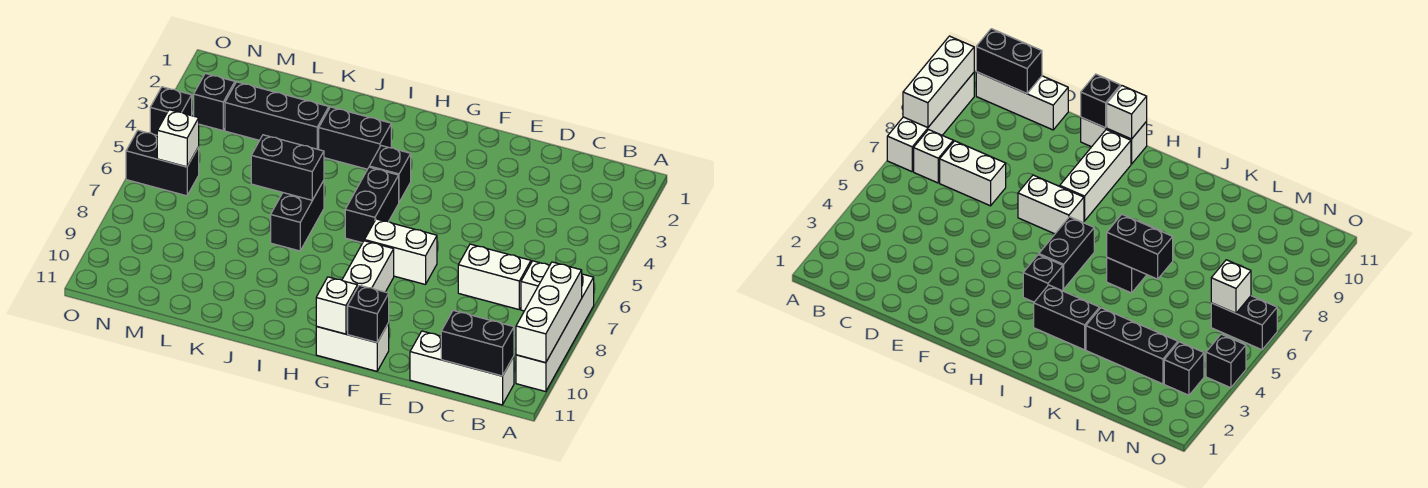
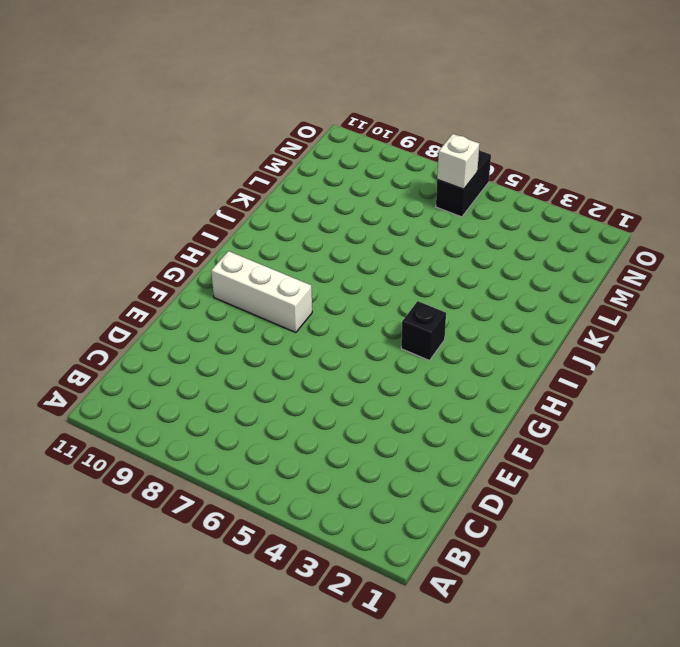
none -> white 1x4 brick [516,274,594,392]
none -> white 1x1 brick [521,261,550,311]
none -> white 1x3 brick [410,331,514,405]

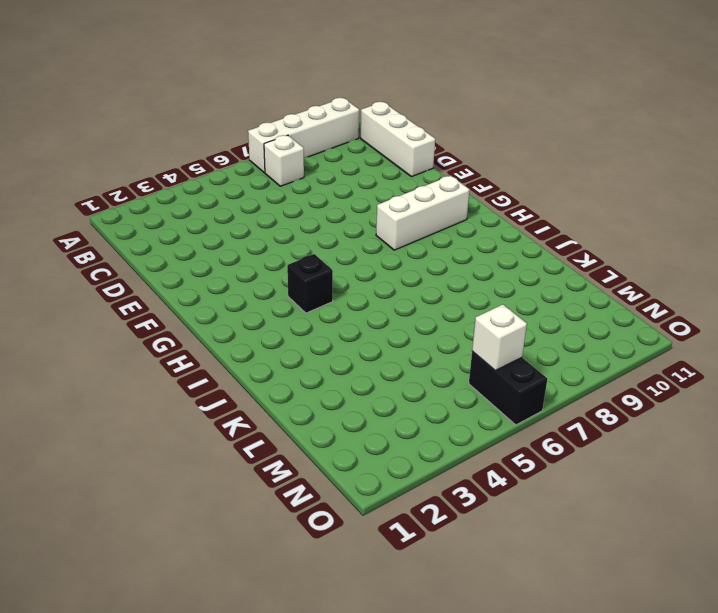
none -> white 1x2 brick [458,244,531,309]
none -> white 1x2 brick [364,219,437,285]
none -> white 1x2 brick [316,323,389,371]

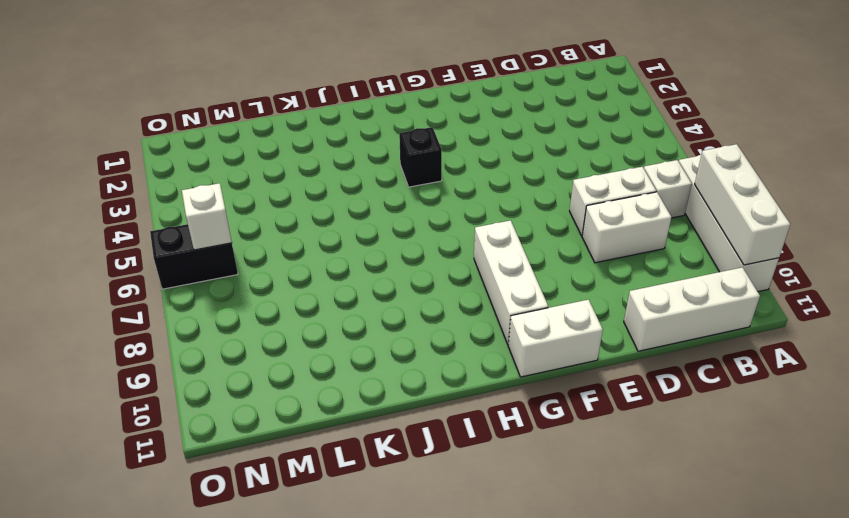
white 1x2 brick [582,192,672,263] -> white 1x2 brick moved to [364,219,437,285]
none -> black 1x2 brick [345,167,399,243]
none -> black 1x2 brick [319,107,391,169]
none -> black 1x2 brick [271,181,324,251]

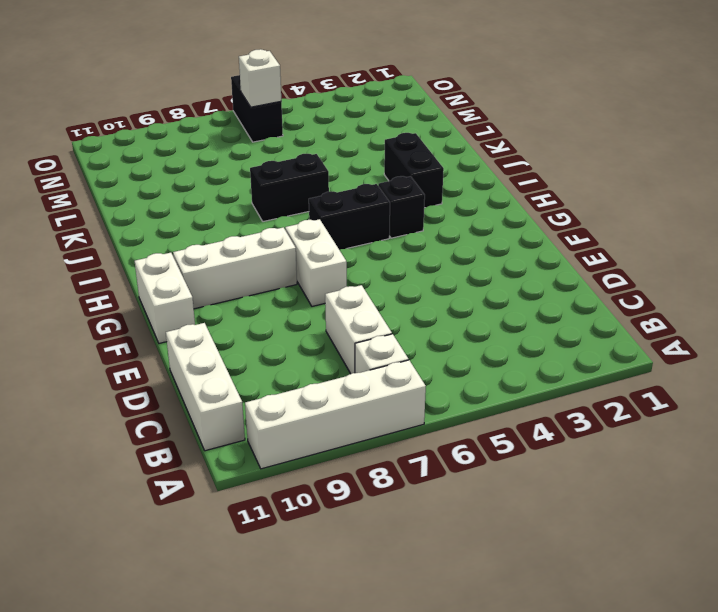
none -> black 1x3 brick [225,82,329,150]
none -> black 1x1 brick [194,74,235,131]
none -> black 1x1 brick [150,87,192,135]

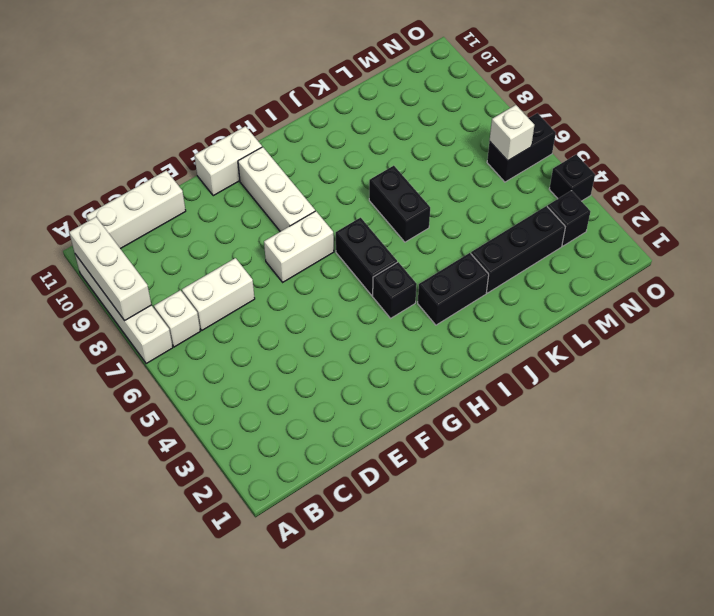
none -> black 1x2 brick [441,310,514,376]
none -> black 1x1 brick [348,285,389,342]
none -> white 1x1 brick [316,277,357,334]

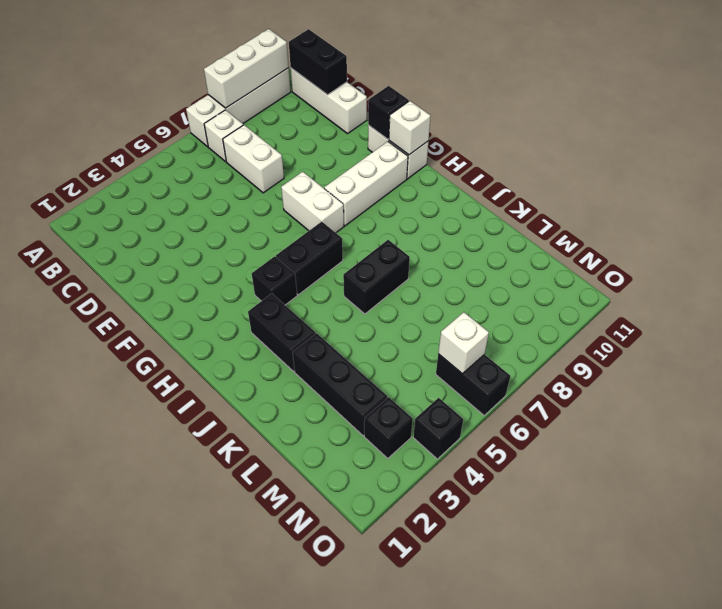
none -> black 1x2 brick [251,135,324,200]

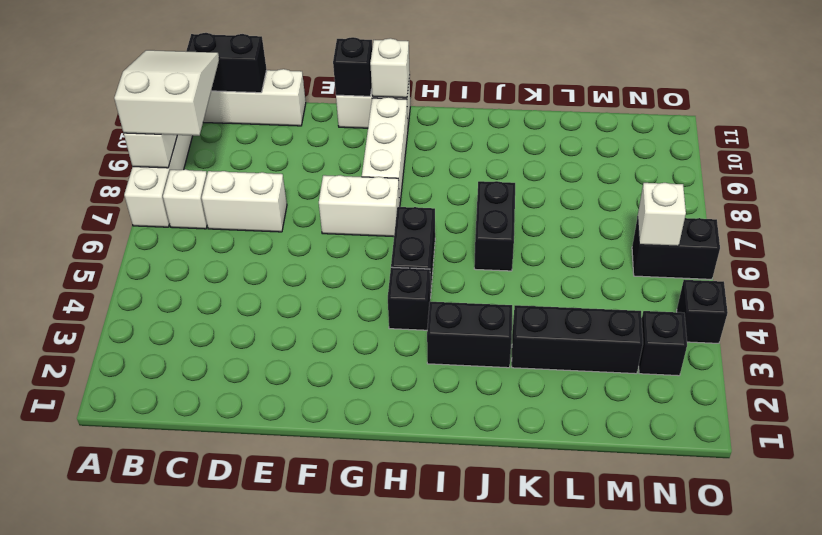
white 2x3 slope [114,50,219,136] -> none
none -> black 1x2 brick [251,135,324,200]

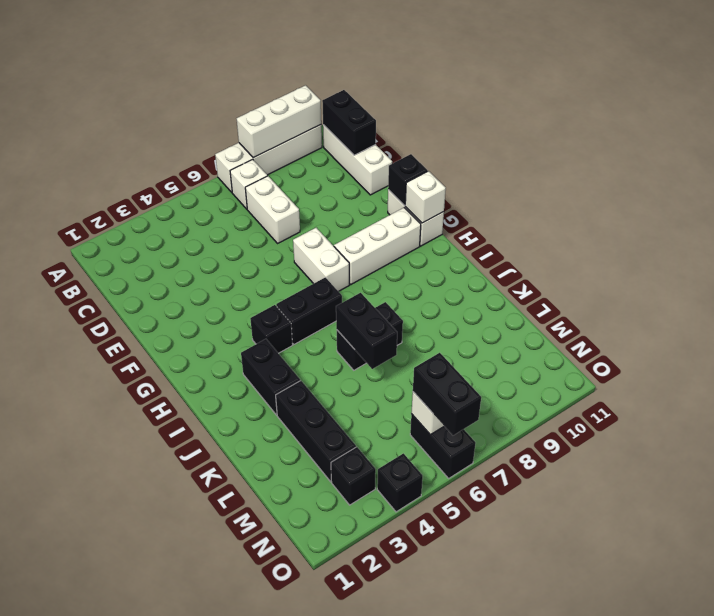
black 1x2 brick [413,353,481,435] -> none

